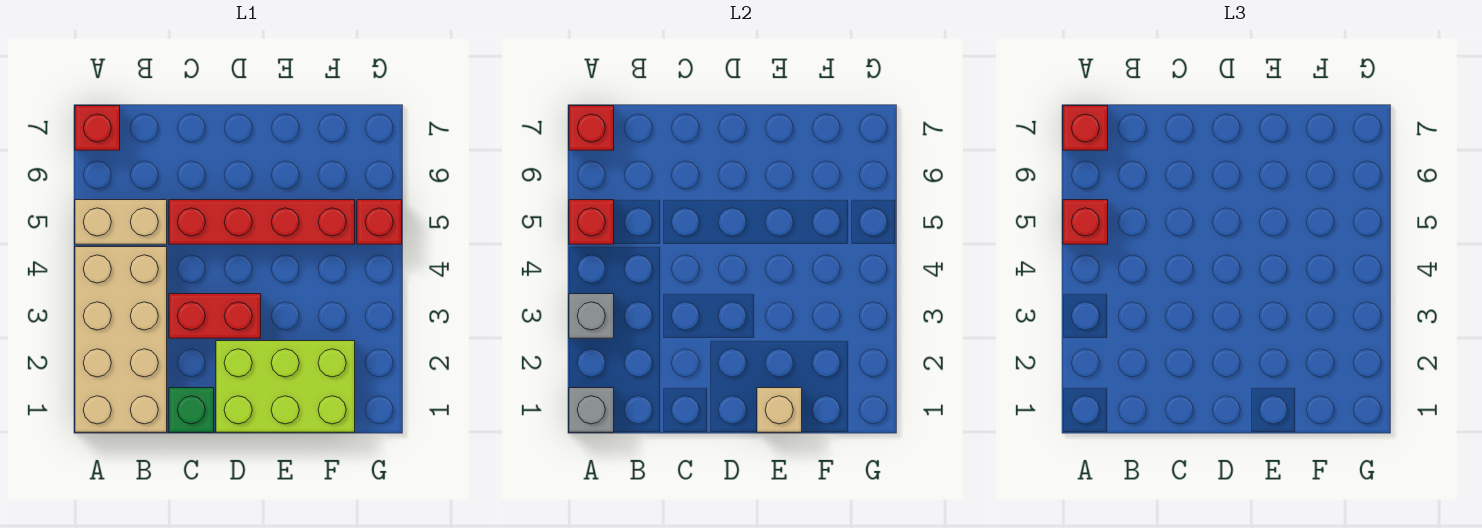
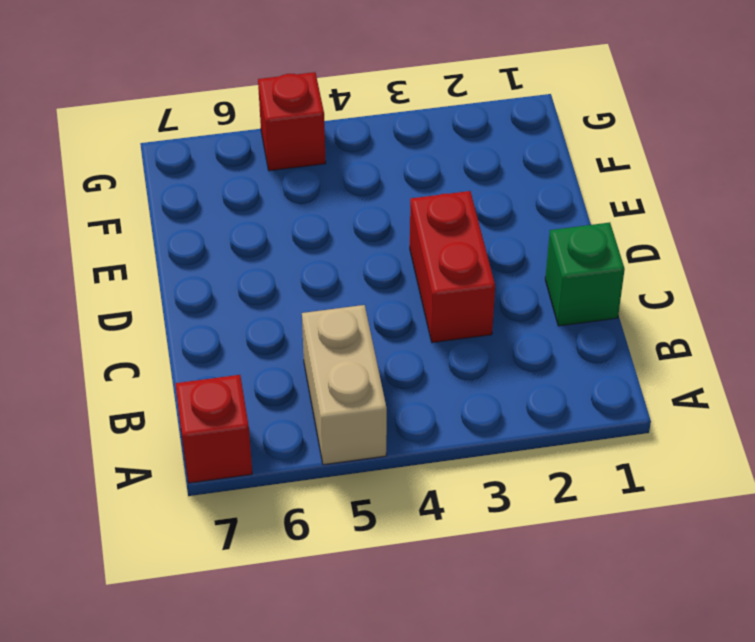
none -> tan 2x4 brick [75,247,167,432]
none -> red 1x4 brick [169,200,355,244]
none -> lime 2x3 brick [216,341,355,432]

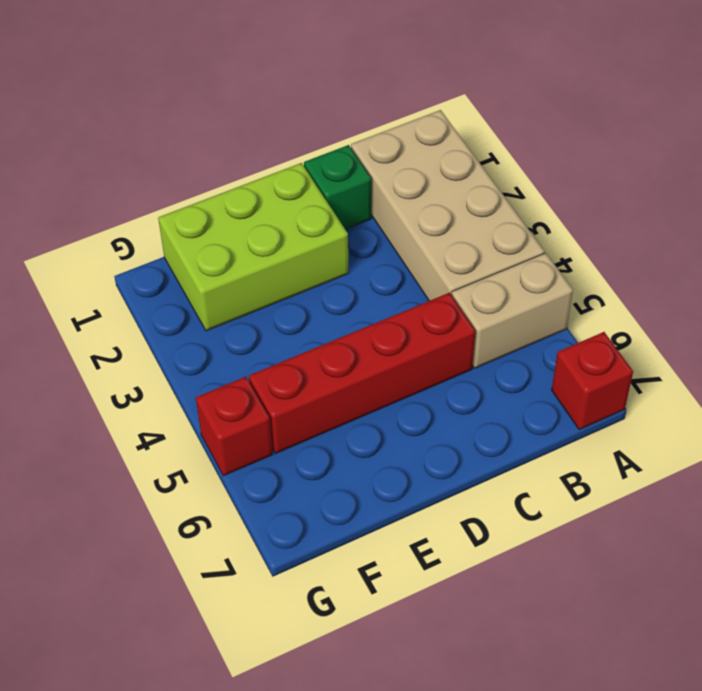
none -> red 1x2 brick [169,294,261,338]
none -> grey 1x1 brick [569,388,614,432]
none -> grey 1x1 brick [569,294,614,338]

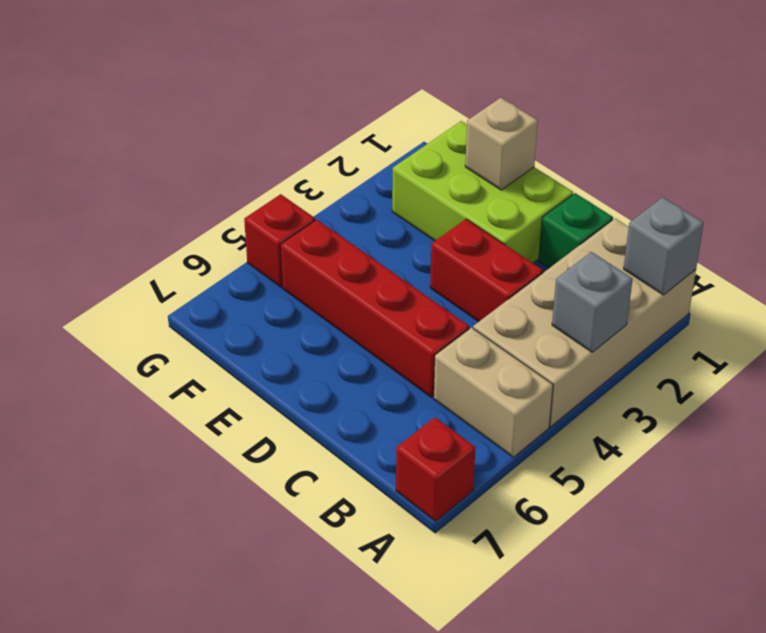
none -> red 1x1 brick [569,200,614,244]
none -> red 1x1 brick [569,106,614,150]
none -> red 1x1 brick [1063,200,1108,244]

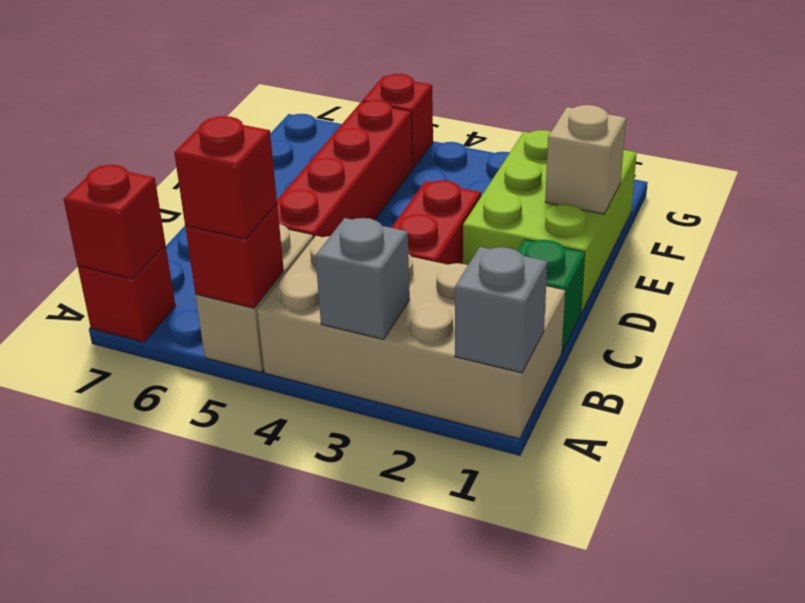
none -> red 1x1 brick [1063,106,1108,150]

